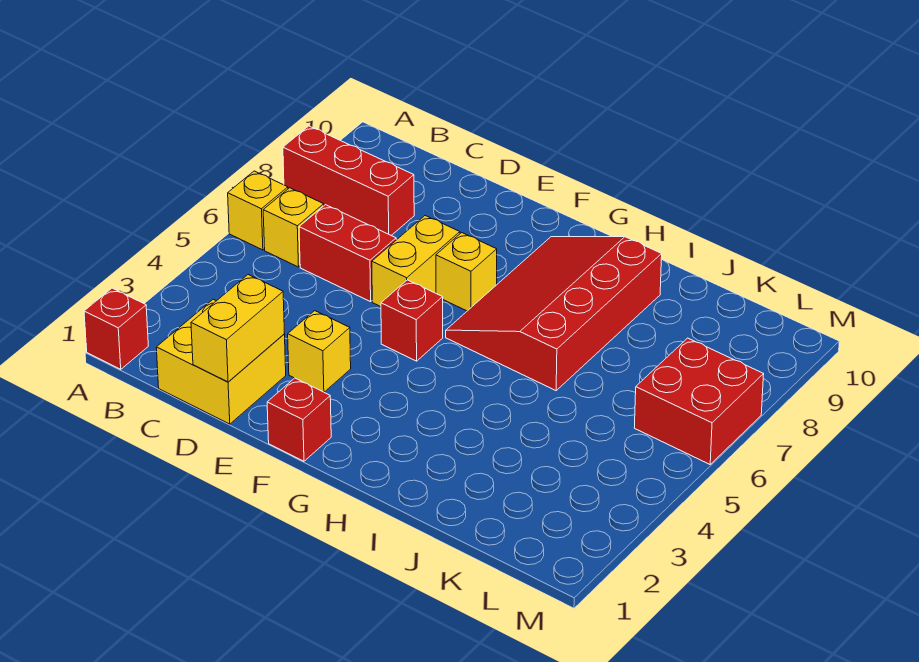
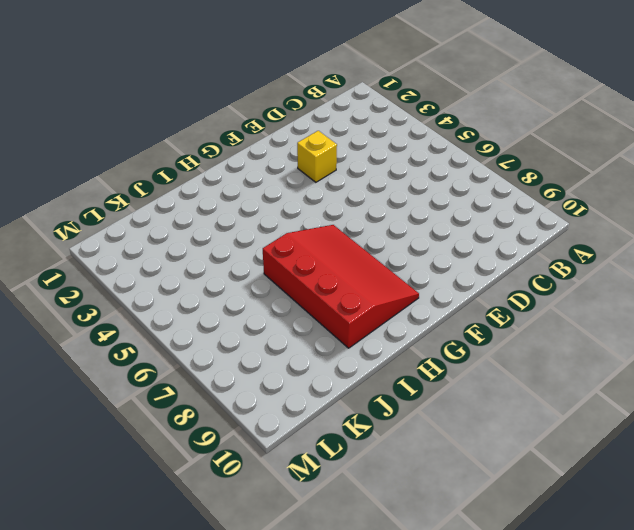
none -> red 1x1 brick [84,288,148,369]
none -> yellow 1x1 brick [228,171,288,250]
none -> red 1x3 brick [283,126,414,235]

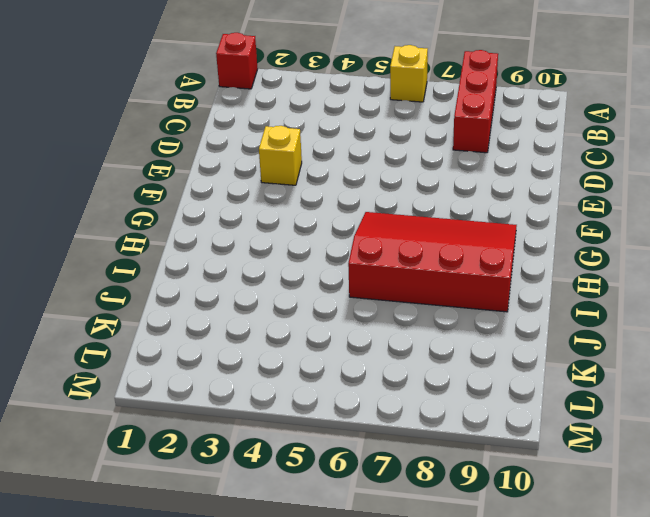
none -> yellow 1x1 brick [263,188,324,267]
none -> yellow 2x2 brick [156,299,286,424]
none -> red 1x2 brick [299,205,396,302]

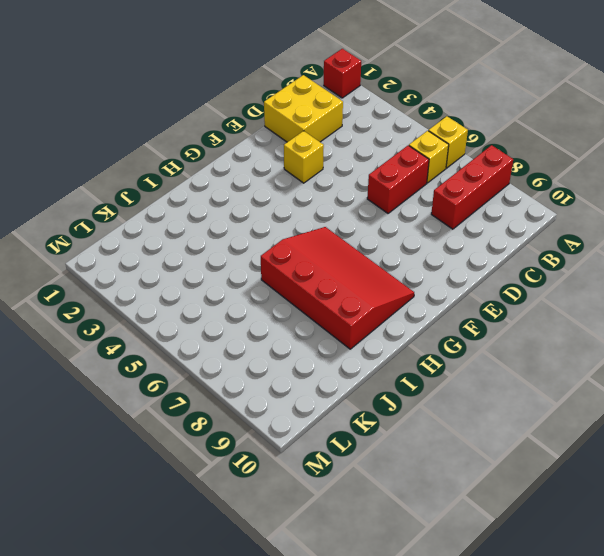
none -> yellow 1x2 brick [372,216,460,307]
none -> red 1x1 brick [267,378,331,461]
none -> red 1x1 brick [381,280,443,361]

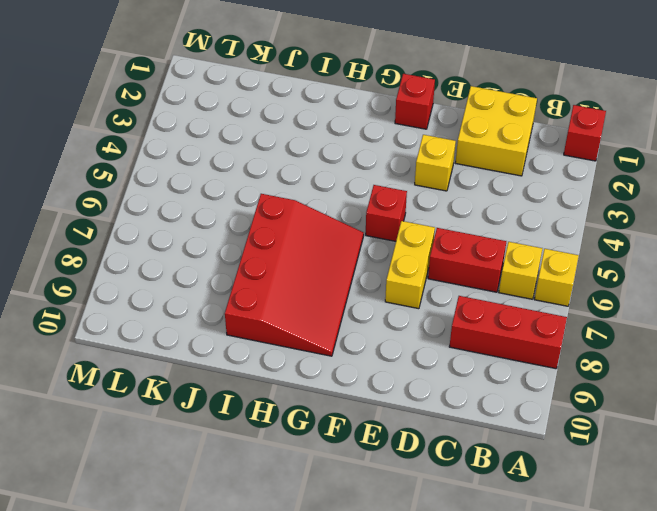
none -> yellow 1x1 brick [436,233,497,311]
none -> red 2x2 brick [634,338,764,464]
none -> yellow 1x2 brick [191,275,285,382]

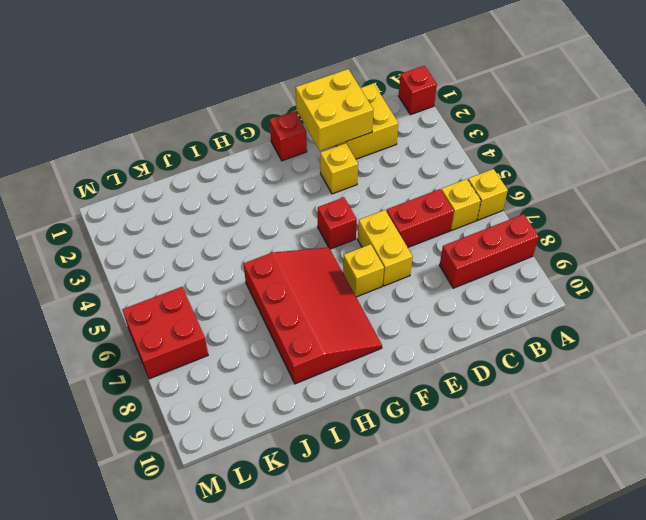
yellow 2x2 brick [296,69,374,151] -> yellow 1x2 brick [191,275,285,382]

